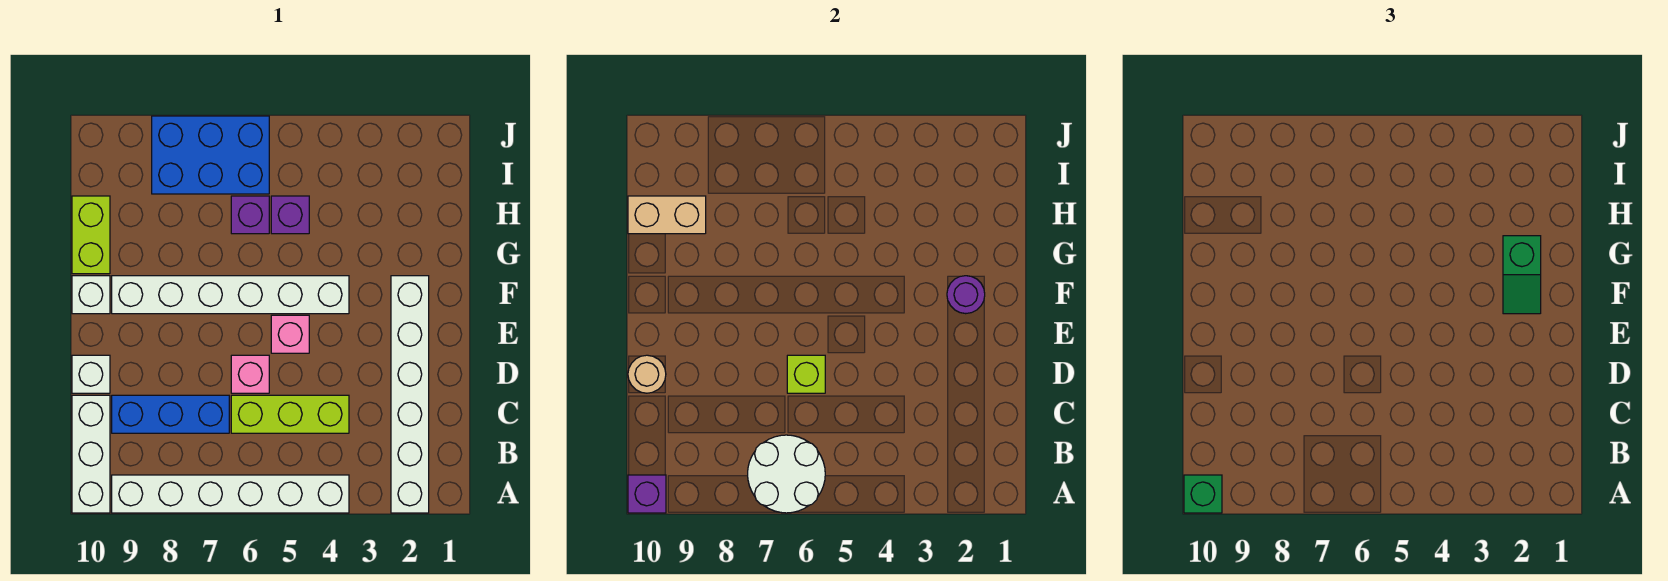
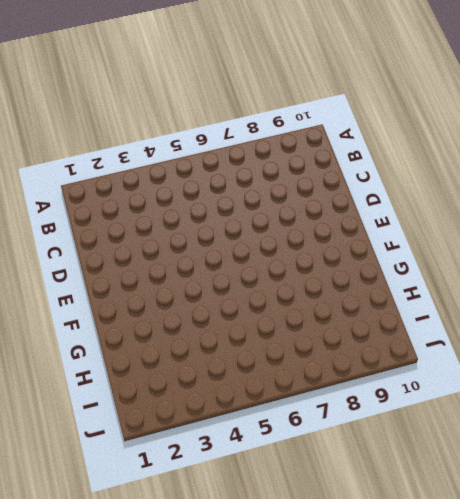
none -> white 1x6 brick [391,276,429,513]
none -> white 1x6 brick [112,475,349,513]
none -> white 1x3 brick [72,395,110,513]

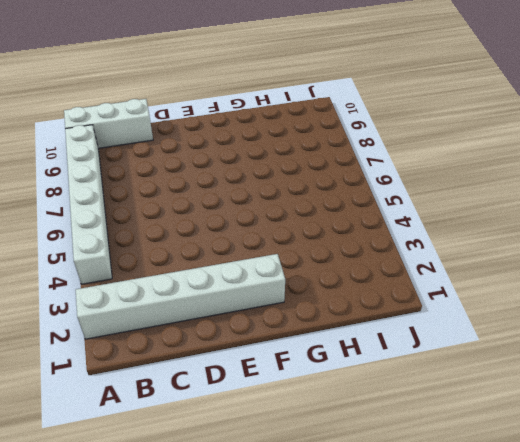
none -> lime 1x3 brick [231,395,349,433]
none -> blue 1x3 brick [112,395,229,433]
none -> pink 1x1 brick [231,355,269,393]

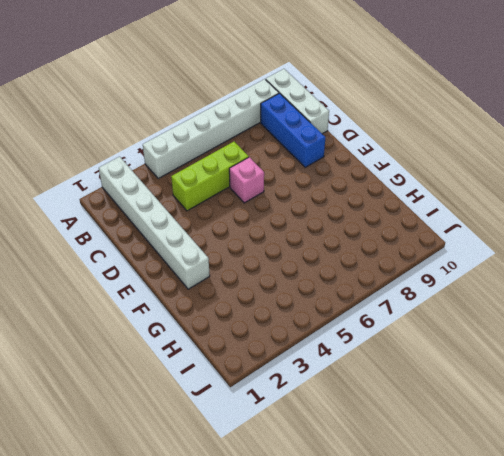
blue 1x3 brick [261,93,325,167] -> blue 1x3 brick turned to [112,395,229,433]
none -> white 1x1 brick [72,355,110,393]
none -> pink 1x1 brick [271,315,309,353]
none -> white 1x6 brick [112,276,349,314]

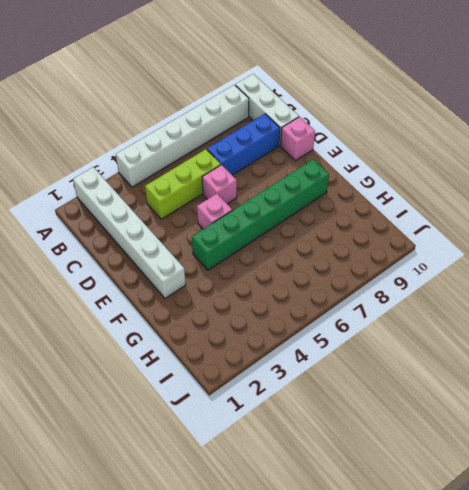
pink 1x1 brick [281,117,315,161] -> white 1x1 brick [72,355,110,393]
green 1x6 brick [192,159,329,270] -> white 1x6 brick [112,276,349,314]
none -> white 1x1 brick [72,276,110,314]
none -> lime 1x2 brick [72,196,110,274]
none -> purple 1x1 brick [271,196,309,234]

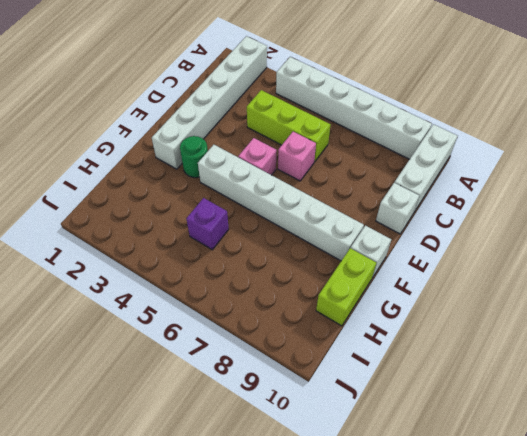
green 1x1 round brick [180,136,208,178] -> none
none -> blue 1x3 brick [112,395,229,433]
none -> purple 1x1 brick [231,196,269,234]
none -> blue 2x3 brick [152,116,269,194]

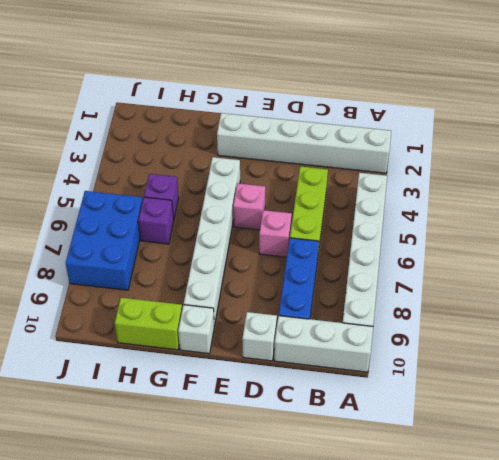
none -> white 2x2 round brick [748,435,825,513]
none -> purple 1x1 brick [628,475,666,513]
none -> lime 1x1 brick [787,355,825,393]

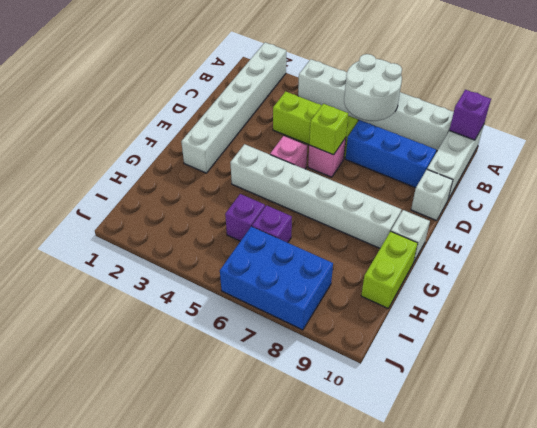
none -> tan 1x1 round brick [628,355,666,393]
none -> purple 1x1 round brick [947,276,985,314]
none -> tan 1x2 brick [628,196,706,234]

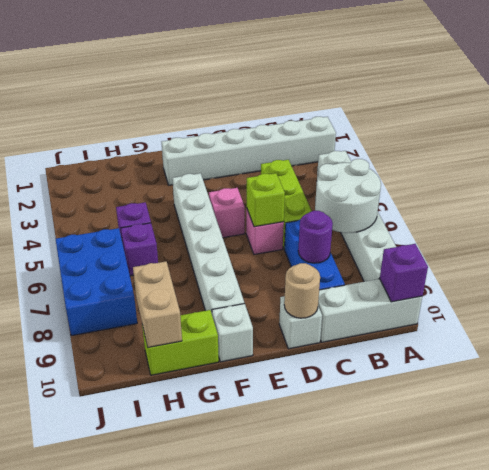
purple 1x1 round brick [298,211,333,263] -> purple 1x1 round brick moved to [947,276,985,314]
none -> green 1x1 brick [1184,475,1222,513]
none -> green 1x2 slope [1503,236,1541,314]

